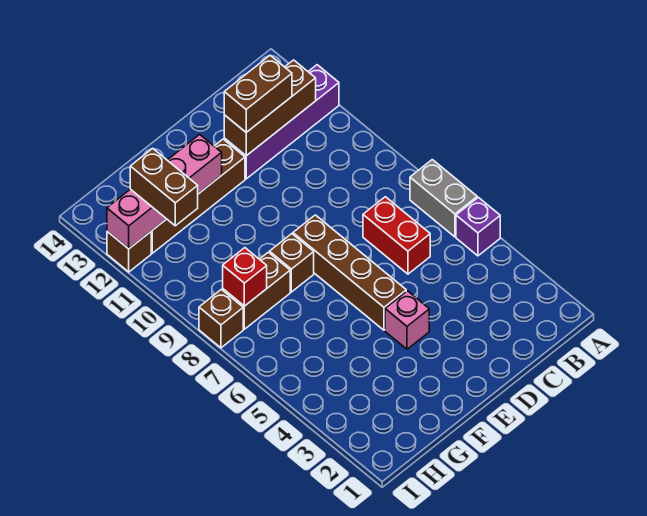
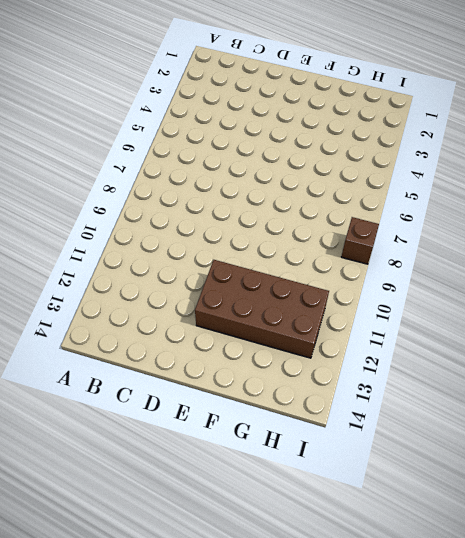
brown 2x4 brick [195,260,329,358] -> brown 1x4 brick [151,139,245,253]
none -> purple 1x1 brick [456,197,500,256]
none -> grey 1x2 brick [410,160,477,237]
none -> purple 1x4 brick [224,65,339,179]

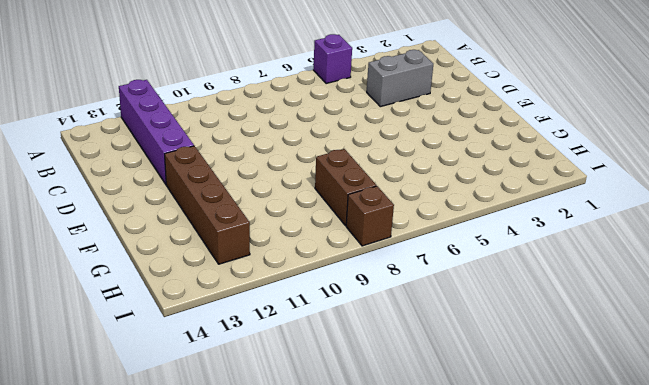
grey 1x2 brick [367,50,433,107] -> grey 1x2 brick moved to [410,160,477,237]
none -> red 1x2 brick [363,197,430,274]
none -> pink 1x1 brick [385,291,429,349]
none -> brown 1x4 brick [293,215,406,330]

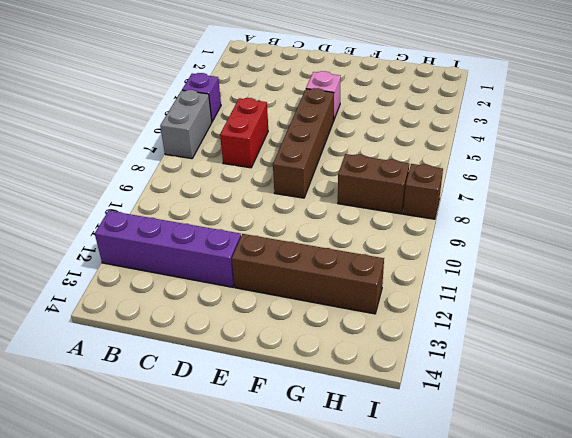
none -> brown 1x1 brick [269,234,314,292]
none -> brown 1x1 brick [107,231,151,272]
none -> brown 1x3 brick [224,60,316,156]

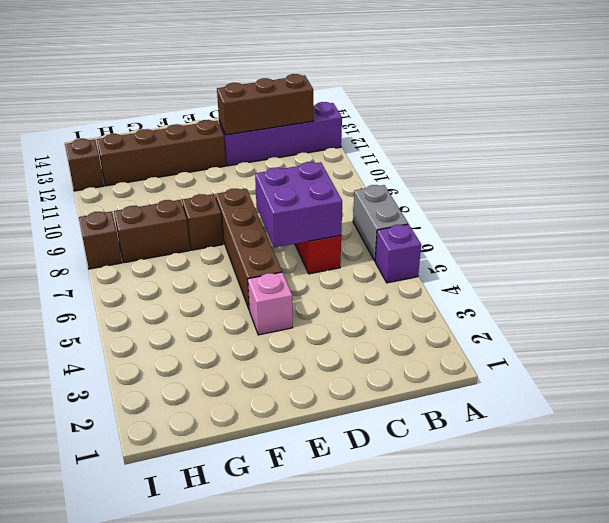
purple 2x2 brick [255,162,342,248] -> none
none -> pink 1x4 brick [107,134,222,249]
none -> red 1x1 brick [223,248,267,306]
none -> brown 1x2 brick [224,55,292,132]

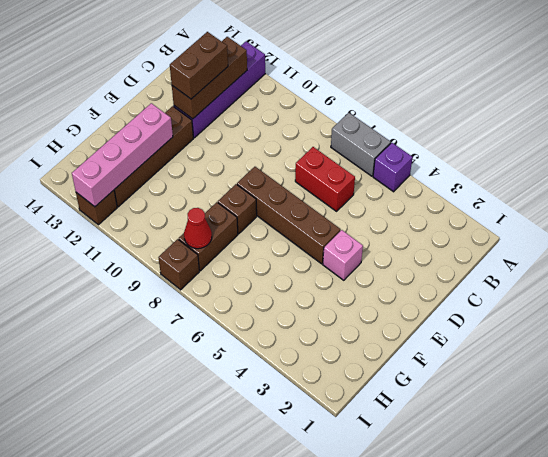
red 1x1 cone [184,208,212,249] -> red 1x1 brick [223,248,267,306]
none -> brown 1x2 brick [130,148,198,226]

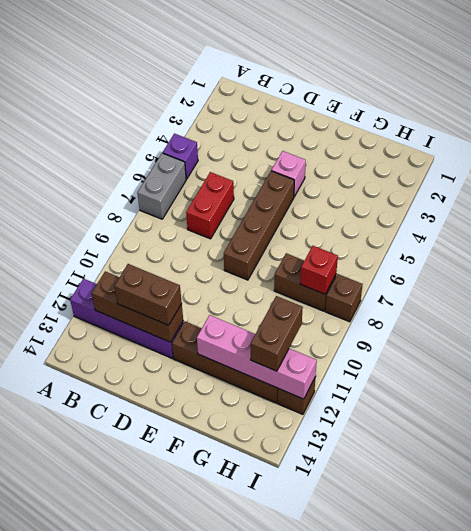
none -> brown 1x1 brick [269,234,314,292]

